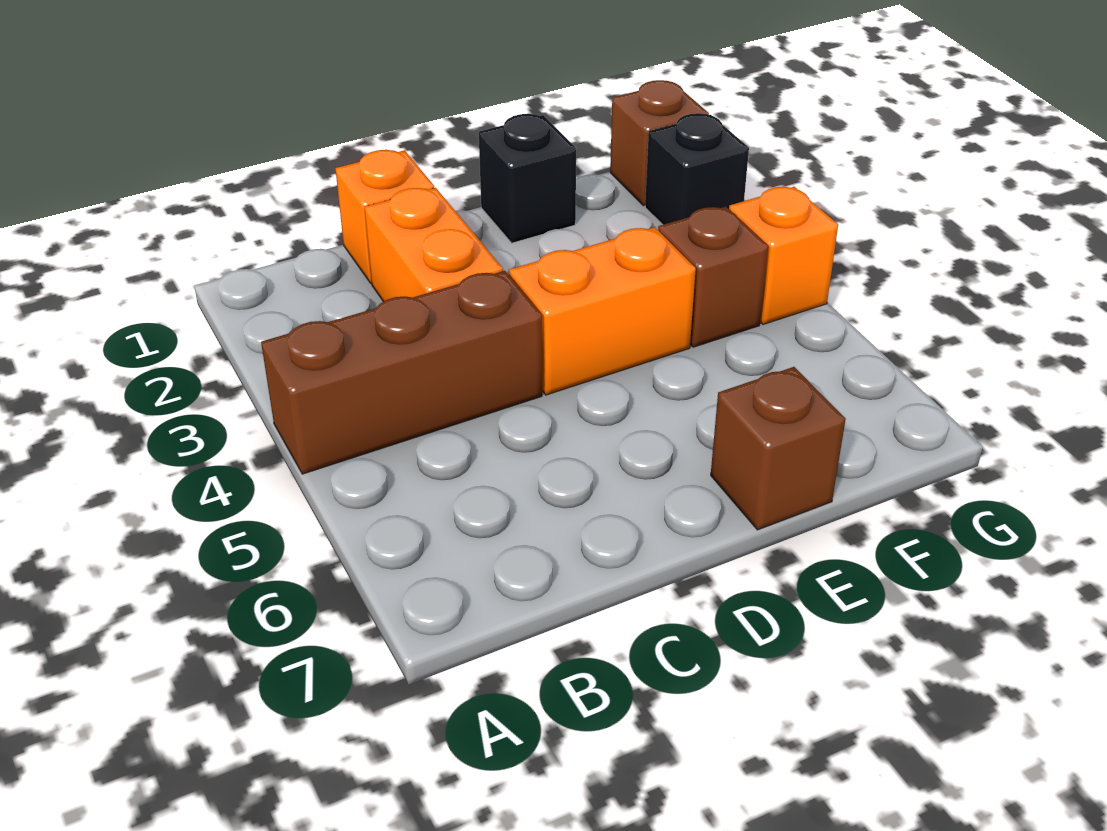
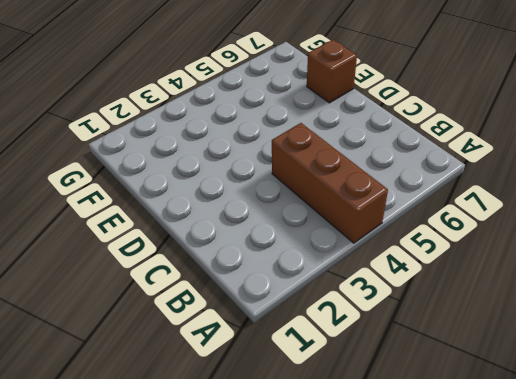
none -> orange 1x1 brick [335,150,434,283]
none -> orange 1x2 brick [365,188,503,302]

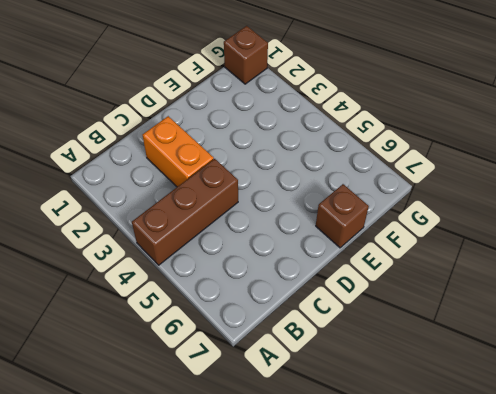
none -> orange 1x1 brick [335,150,434,283]
none -> orange 1x2 brick [509,227,696,395]

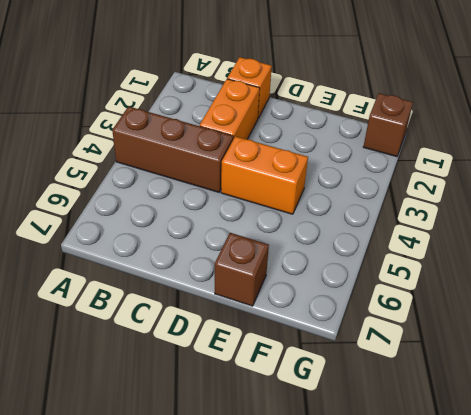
none -> black 1x1 brick [479,114,576,243]
none -> brown 1x1 brick [658,207,768,347]

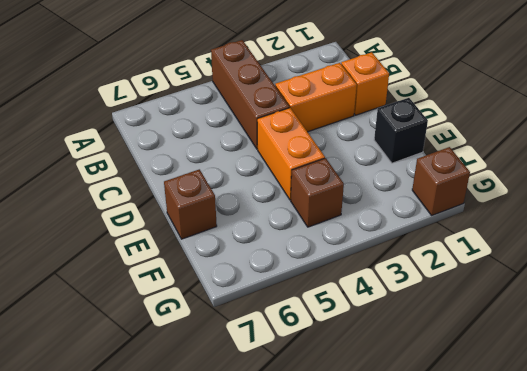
none -> black 1x1 brick [645,113,749,225]
none -> orange 1x1 brick [729,187,838,324]

